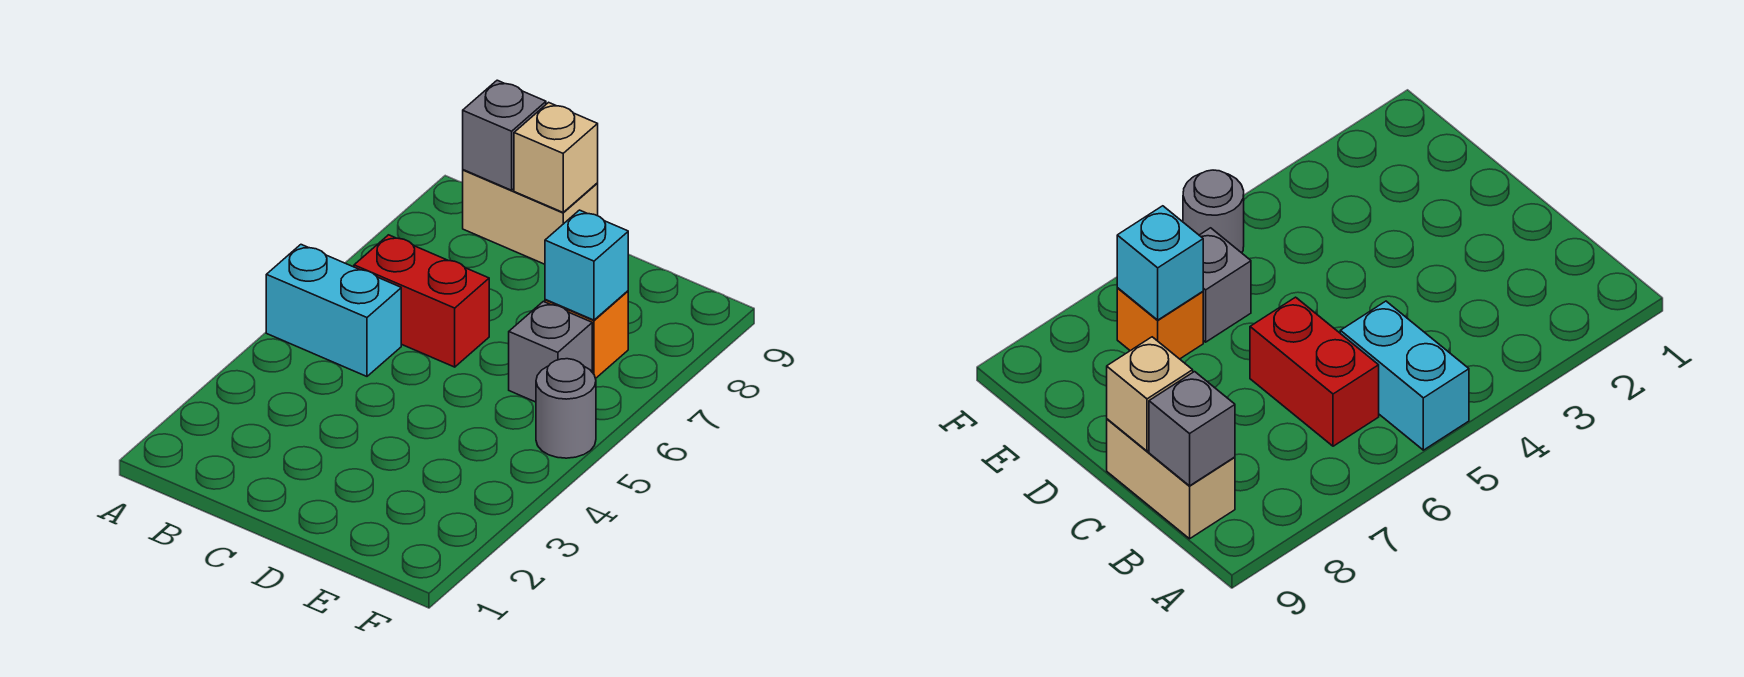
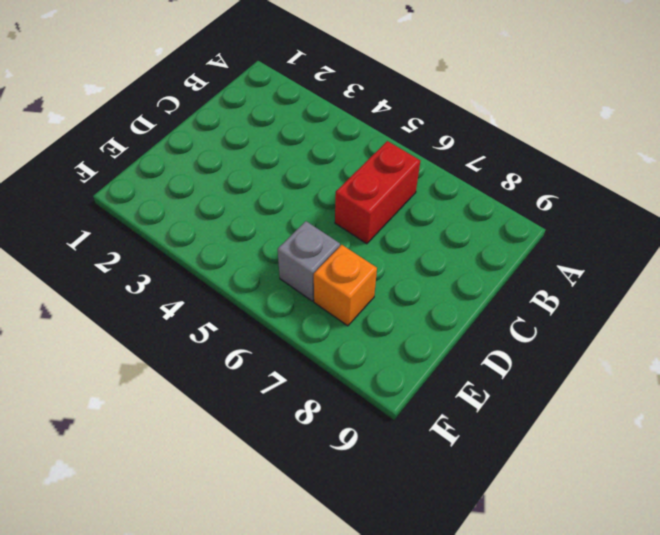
none -> cyan 1x2 brick [266,245,401,376]
none -> tan 1x2 brick [463,170,598,264]

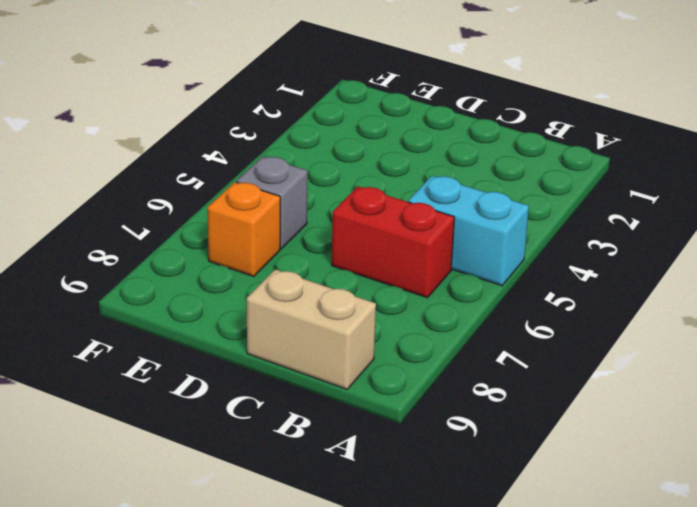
none -> grey 1x1 round brick [536,359,596,458]
none -> grey 1x1 brick [463,80,546,190]

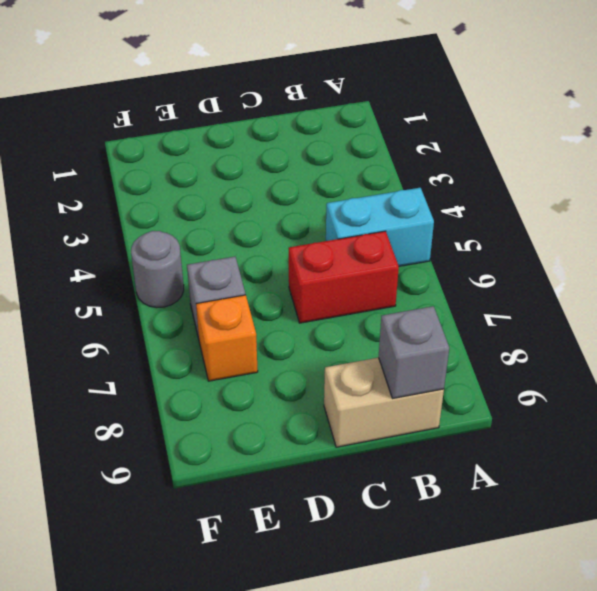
none -> tan 1x1 brick [514,102,598,212]
none -> cyan 1x1 brick [545,210,628,320]

